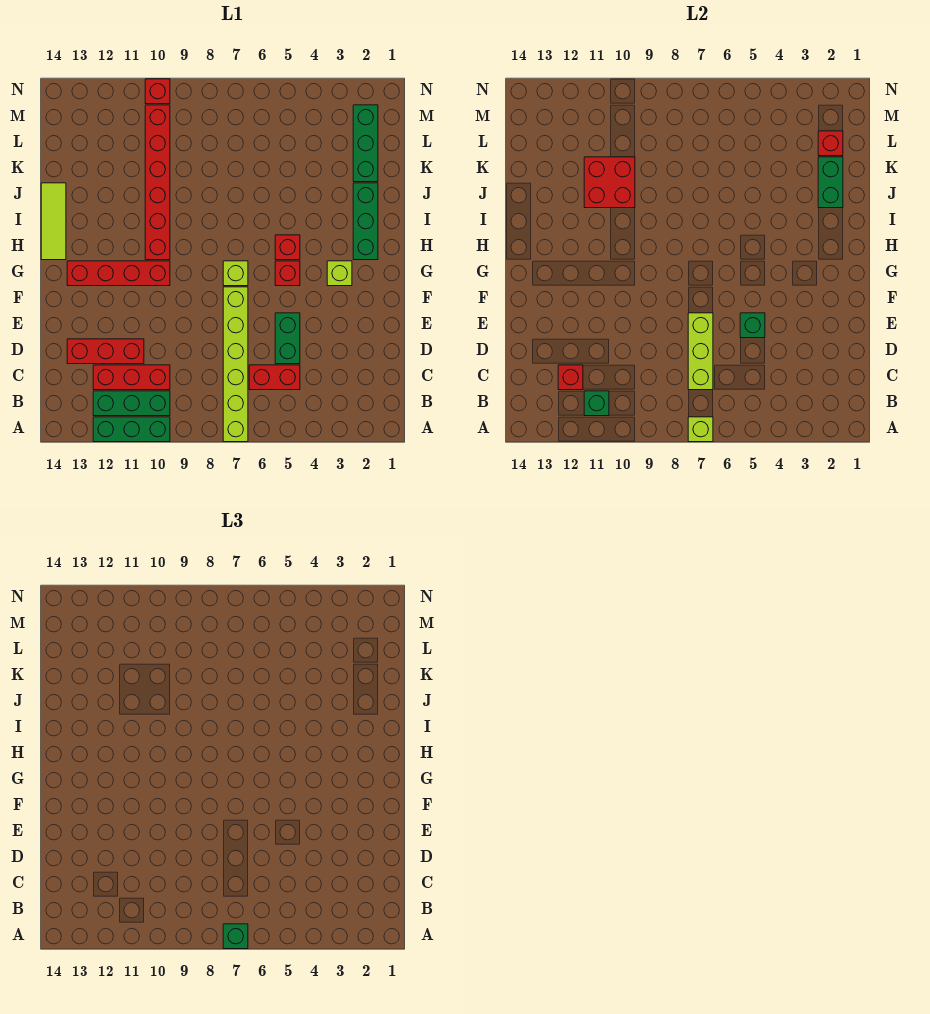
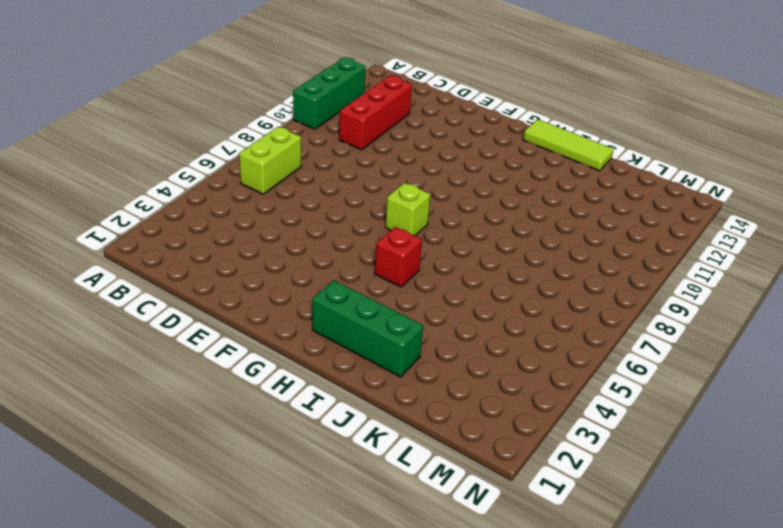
lime 1x2 brick [239,127,301,194] -> lime 1x6 brick [223,287,248,442]
none -> green 1x3 brick [93,391,170,416]
none -> red 1x2 brick [249,365,300,390]
none -> green 1x2 brick [275,313,300,364]

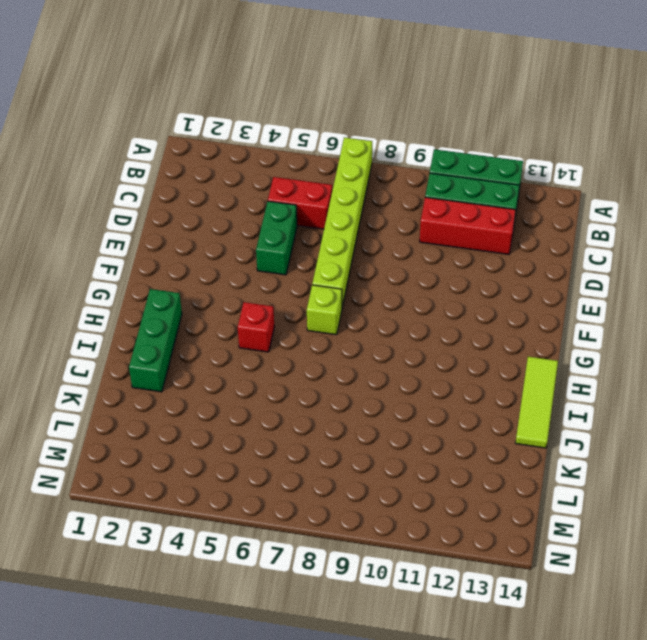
none -> red 1x3 brick [67,339,144,364]
none -> lime 1x1 brick [327,261,352,286]
none -> red 1x1 brick [275,261,300,286]

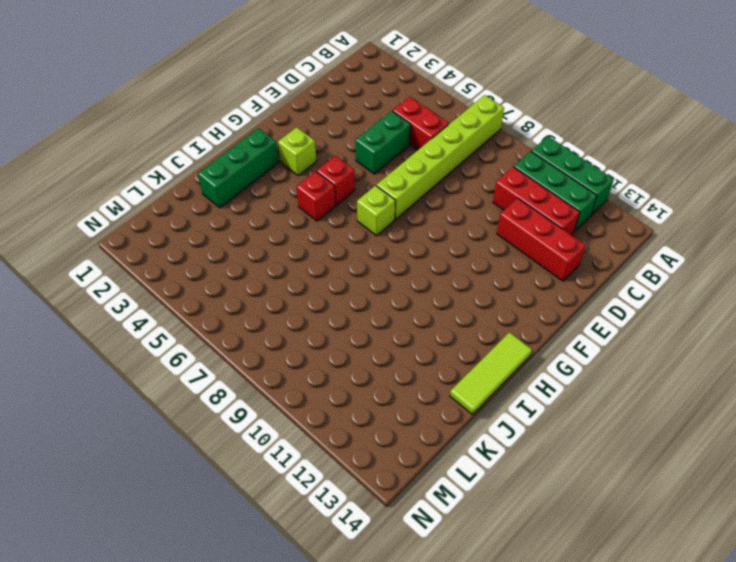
none -> red 1x4 brick [67,261,170,286]
none -> red 1x6 brick [145,105,170,260]
none -> green 1x3 brick [353,105,378,182]

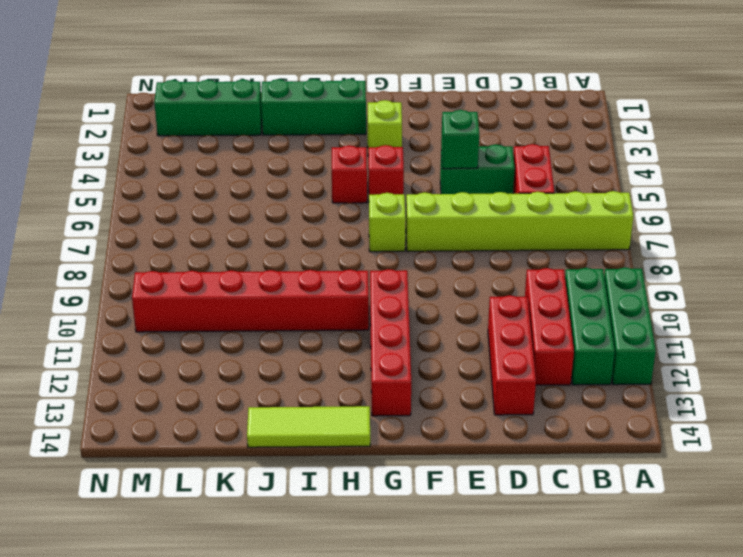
none -> red 1x1 brick [145,79,170,104]
none -> lime 1x1 brick [688,417,713,442]
none -> green 1x1 brick [584,391,609,416]

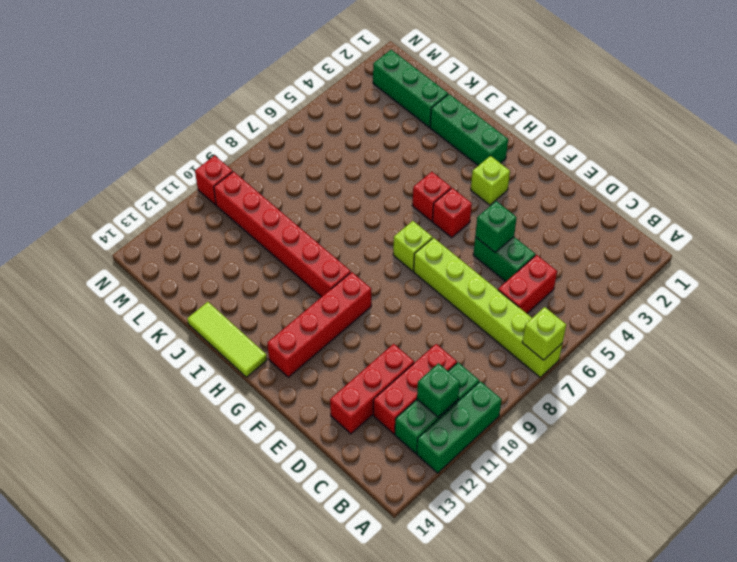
none -> lime 1x3 brick [688,313,713,390]
none -> red 1x1 brick [558,365,583,390]
none -> green 1x2 brick [818,157,843,208]

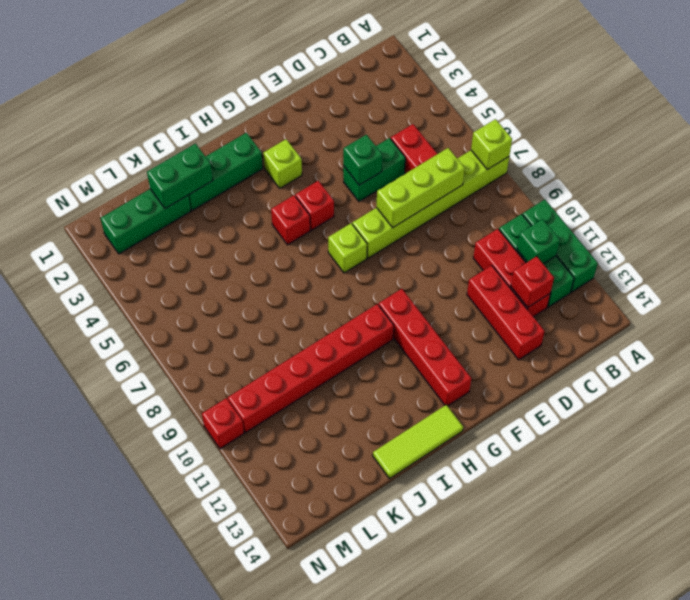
none -> red 2x2 brick [584,157,635,208]
none -> red 1x1 brick [818,131,843,156]
none -> green 1x1 brick [223,924,248,949]

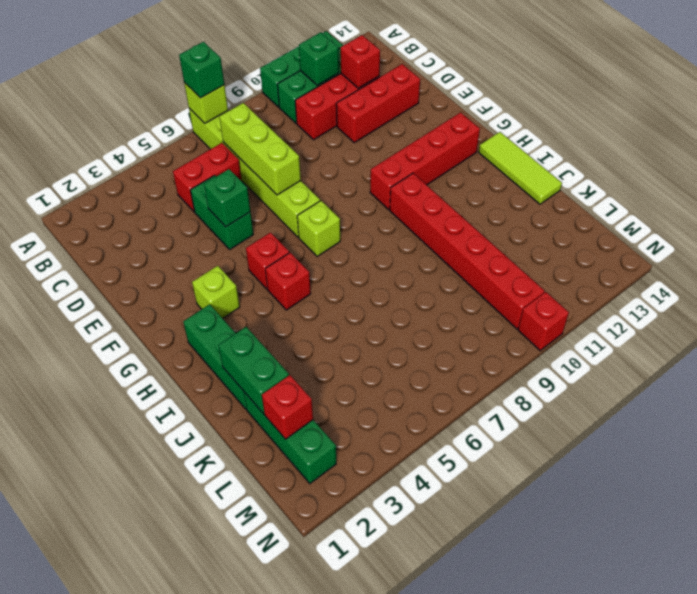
none -> red 2x2 brick [584,157,635,208]

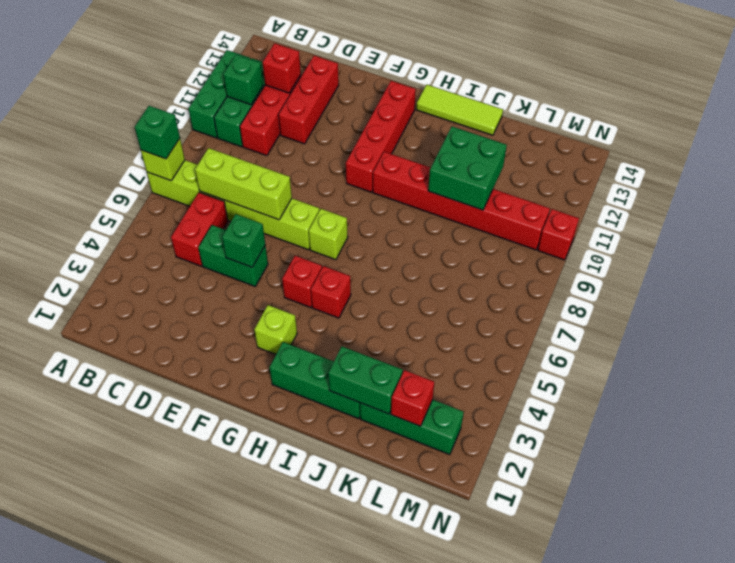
green 2x2 brick [428,127,507,210] -> red 2x2 brick [584,157,635,208]

